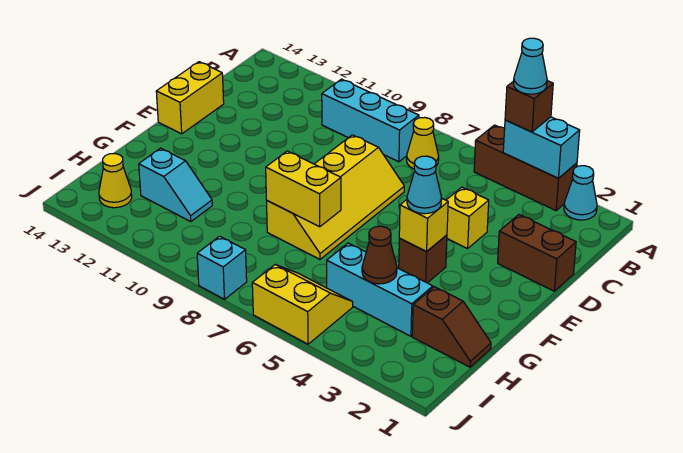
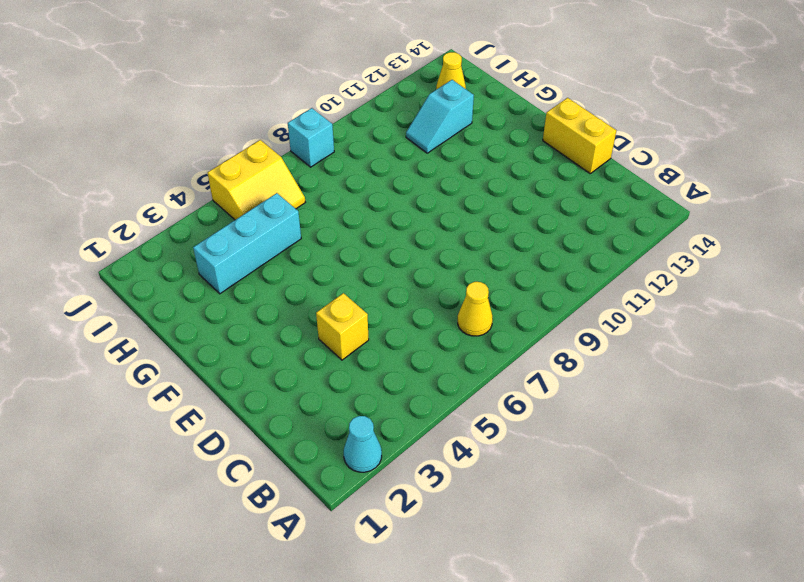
none -> brown 1x3 brick [474,125,577,210]
none -> cyan 1x3 brick [322,79,419,162]
none -> brown 1x2 brick [498,215,576,291]

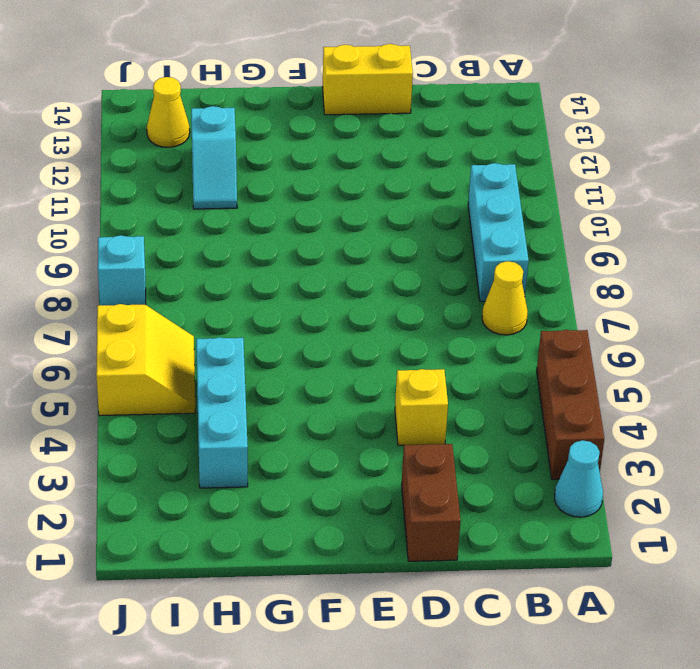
none -> yellow 2x4 slope [267,135,404,259]
none -> brown 1x1 brick [399,235,447,283]
none -> brown 1x2 slope [412,287,491,367]

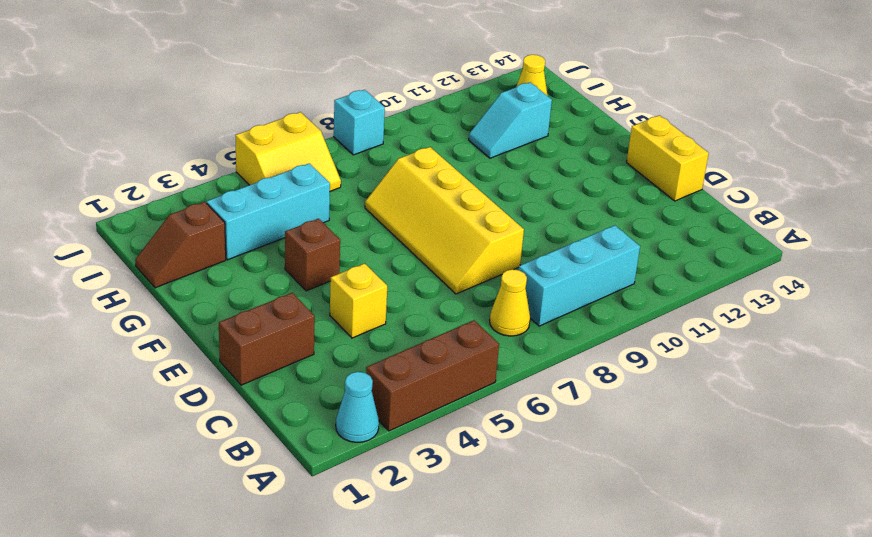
none -> cyan 1x2 brick [503,117,580,178]
none -> yellow 1x1 brick [399,199,448,252]
none -> yellow 1x2 brick [266,151,341,227]

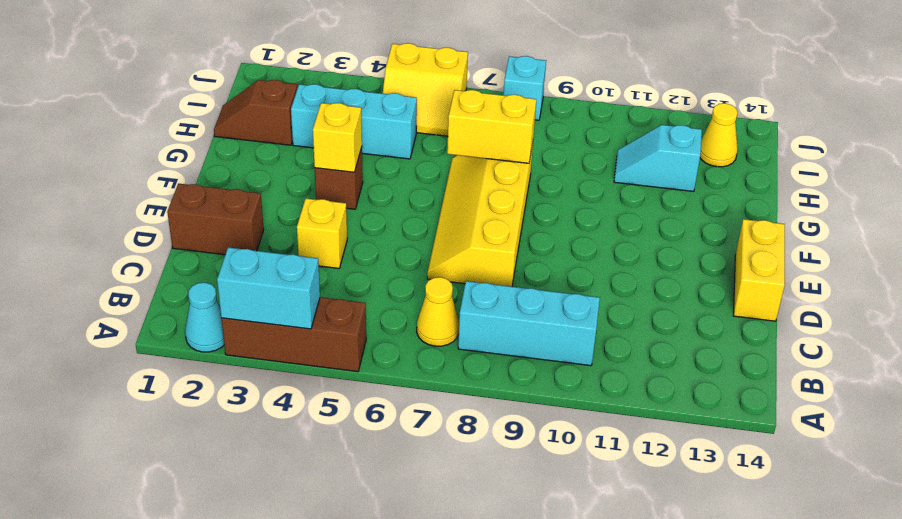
none -> brown 1x1 cone [362,226,397,284]
none -> brown 1x1 brick [505,81,553,132]
none -> cyan 1x1 cone [407,156,442,214]

